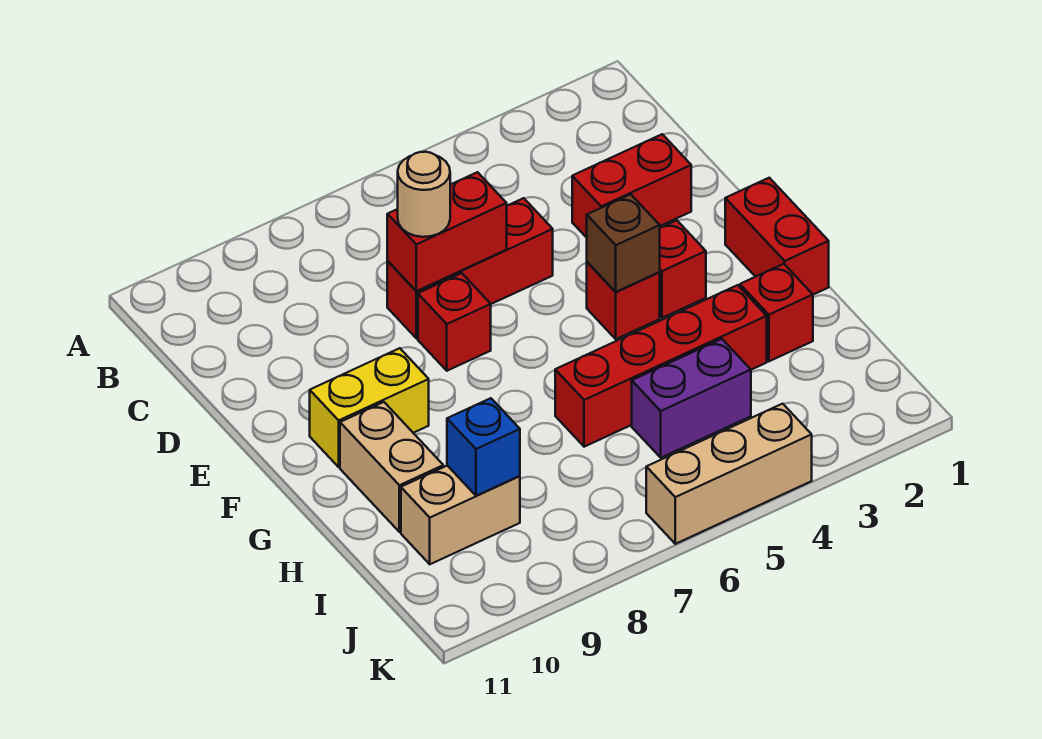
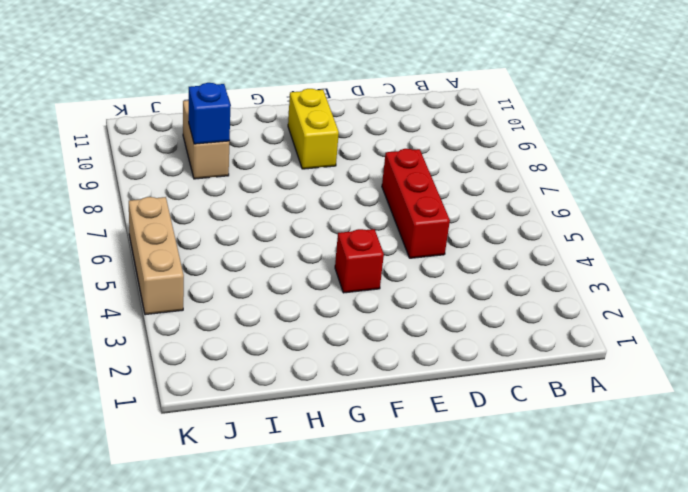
none -> red 1x2 brick [572,134,691,238]
none -> red 1x1 brick [418,273,491,371]
none -> red 1x2 brick [725,178,829,295]

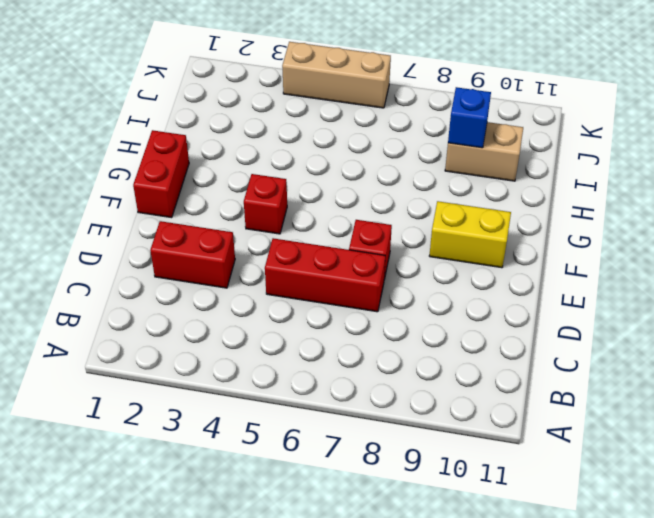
none -> red 1x1 brick [660,220,706,318]
none -> tan 1x2 brick [340,402,443,532]
none -> red 1x1 brick [740,264,813,361]

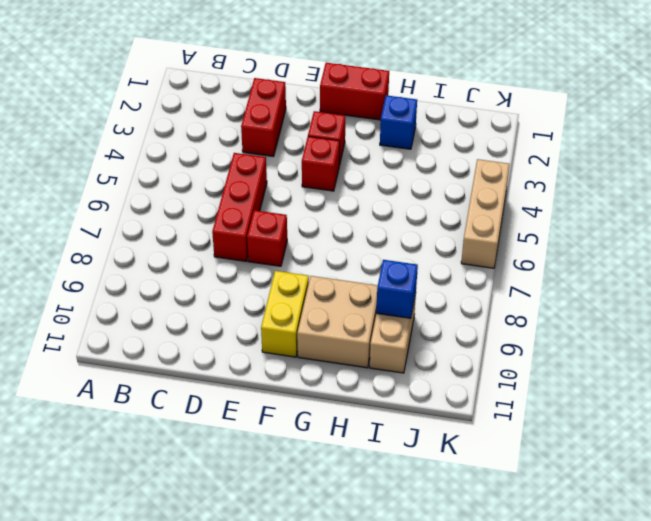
tan 2x2 brick [297,276,378,368] -> tan 1x2 brick [340,402,443,532]
blue 1x1 brick [380,95,417,149] -> red 1x1 brick [740,264,813,361]
none -> red 1x4 brick [555,285,767,447]
none -> purple 1x2 brick [632,339,751,458]
none -> red 1x2 brick [387,172,507,291]

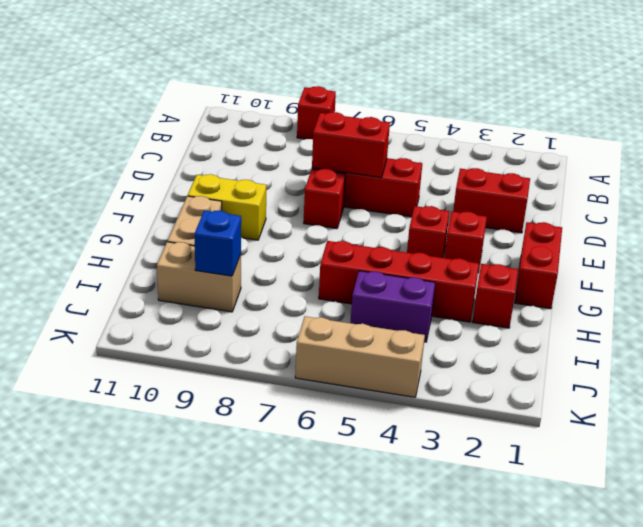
red 1x1 brick [297,86,336,139] -> none
none -> brown 1x1 brick [587,194,660,292]
none -> tan 1x1 round brick [398,152,450,237]

